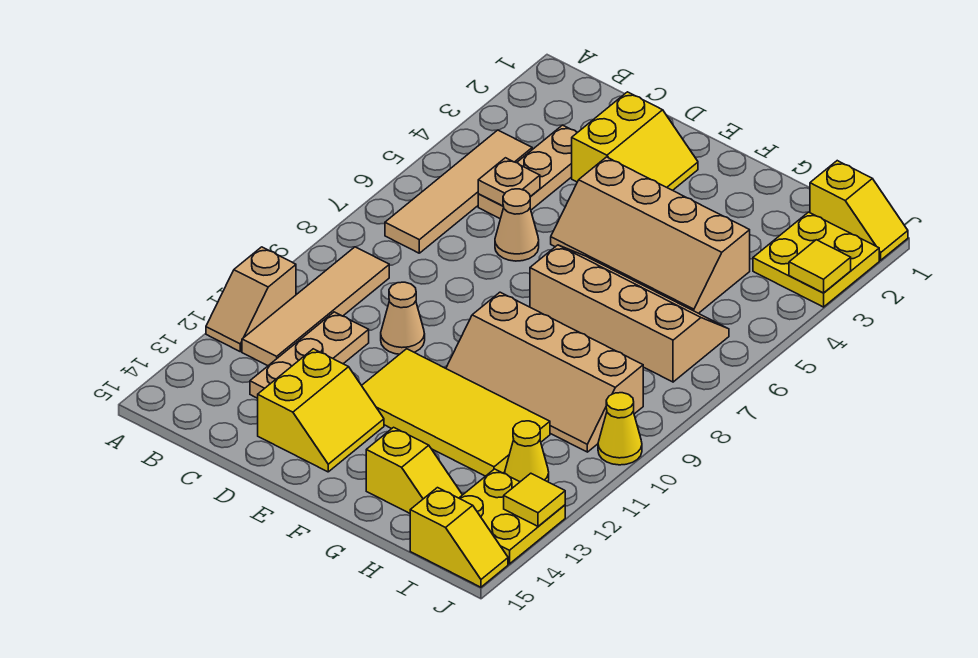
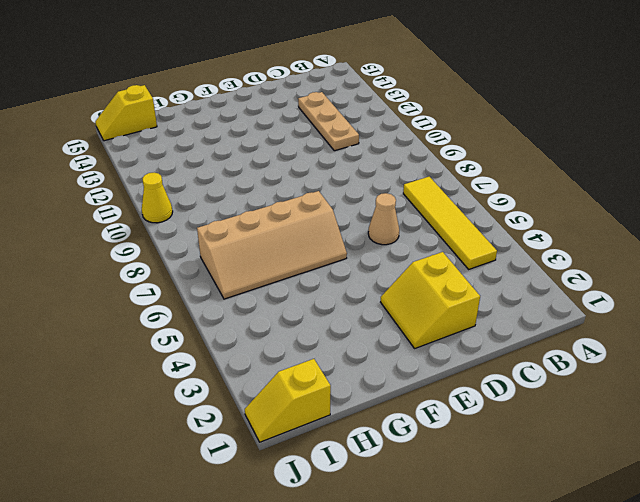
yellow 1x4 tile [403,177,497,269] -> tan 1x4 tile [385,130,532,253]
none -> tan 1x2 slope [206,247,296,352]
none -> tan 1x4 tile [242,247,389,366]
none -> tan 1x3 plate [478,125,577,219]

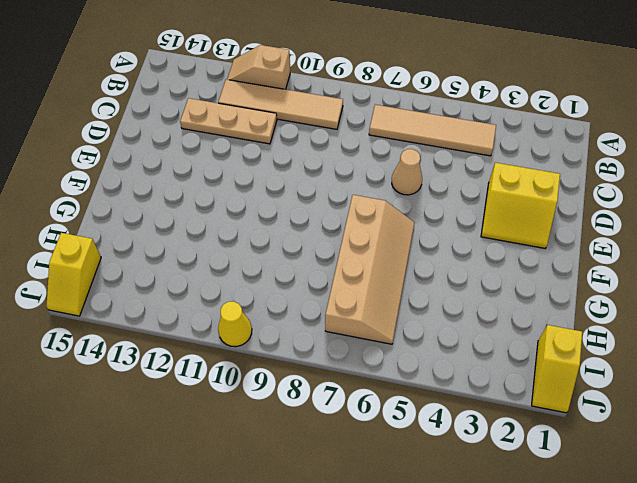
none -> tan 1x3 plate [478,125,577,219]
none -> tan 1x1 cone [381,282,425,354]
none -> yellow 2x2 slope [258,349,384,472]

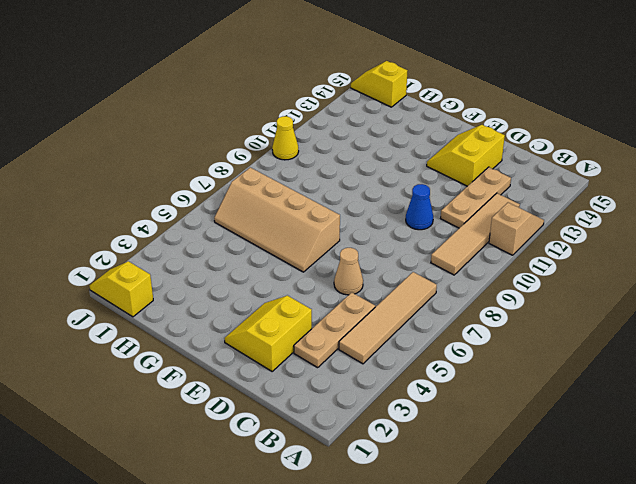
blue 1x1 cone [406,184,433,230] -> tan 1x1 cone [381,282,425,354]
none -> tan 2x4 slope [551,157,750,313]
none -> yellow 2x4 tile [362,349,550,476]
none -> tan 2x4 slope [446,292,643,452]

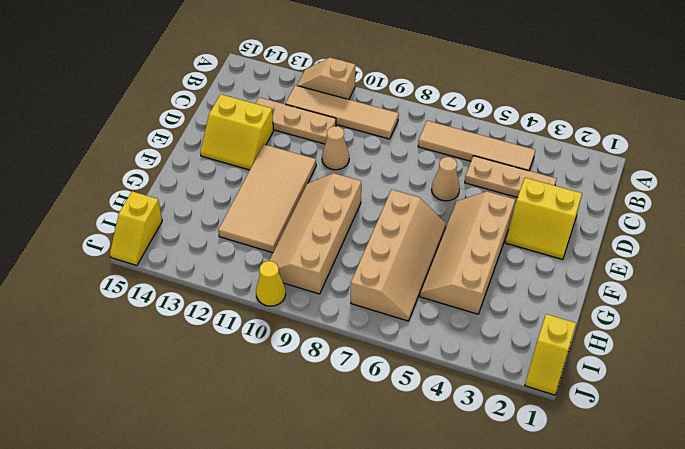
tan 2x4 tile [218,144,316,253] -> yellow 2x4 tile [362,349,550,476]
none -> yellow 1x2 slope [366,427,462,513]
none -> yellow 2x2 plate [753,212,879,307]
none -> yellow 1x1 cone [505,421,549,482]

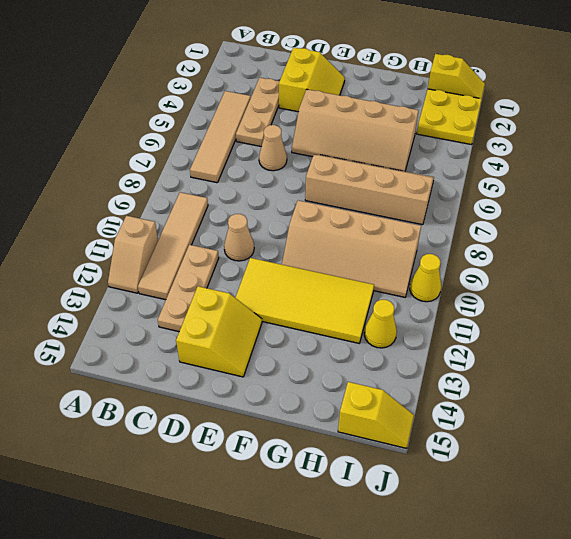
none -> yellow 1x2 slope [366,427,462,513]
none -> yellow 2x2 plate [459,469,565,564]
none -> tan 1x1 plate [478,158,540,206]

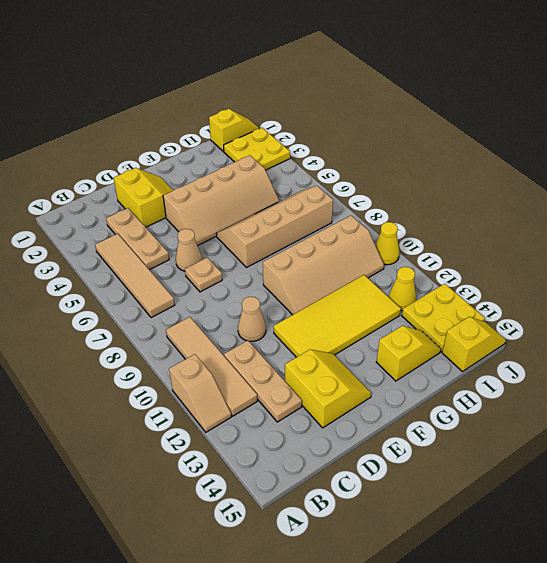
tan 1x1 plate [185,258,222,292] -> tan 1x1 plate moved to [478,158,540,206]
none -> yellow 1x1 tile [789,240,851,293]
none -> yellow 1x1 tile [504,473,565,526]

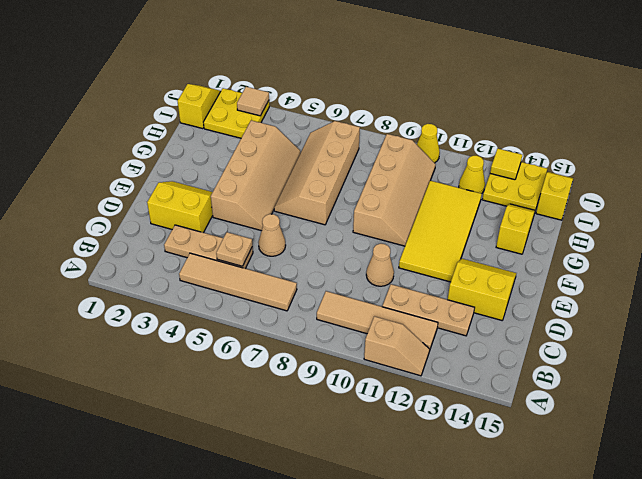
tan 1x1 tile [237,87,269,116] -> yellow 1x1 tile [789,240,851,293]

